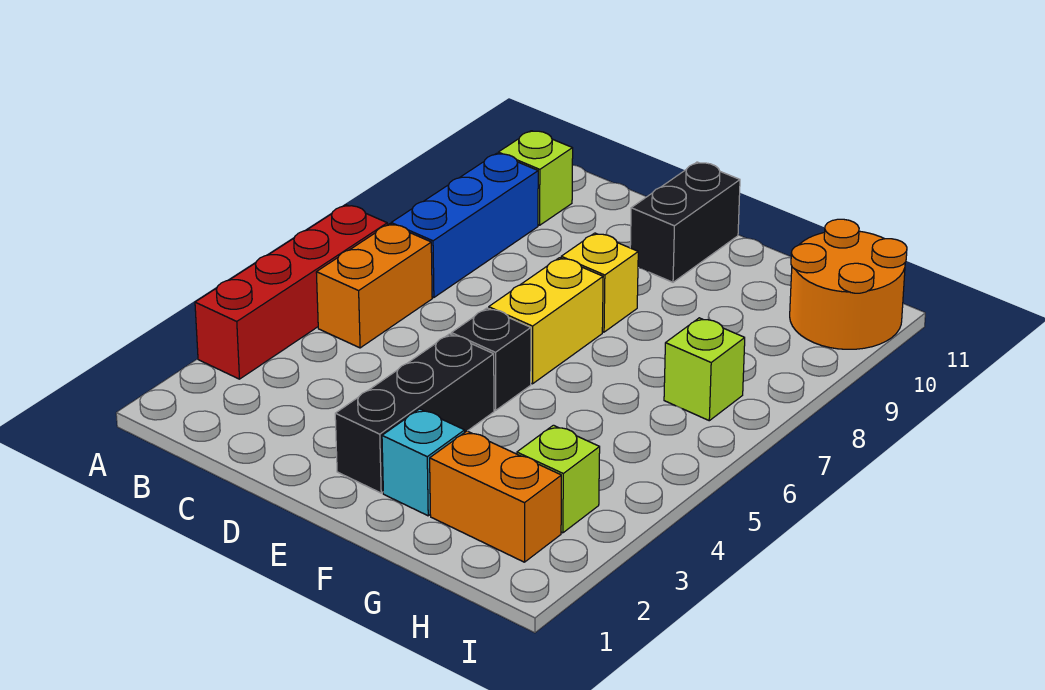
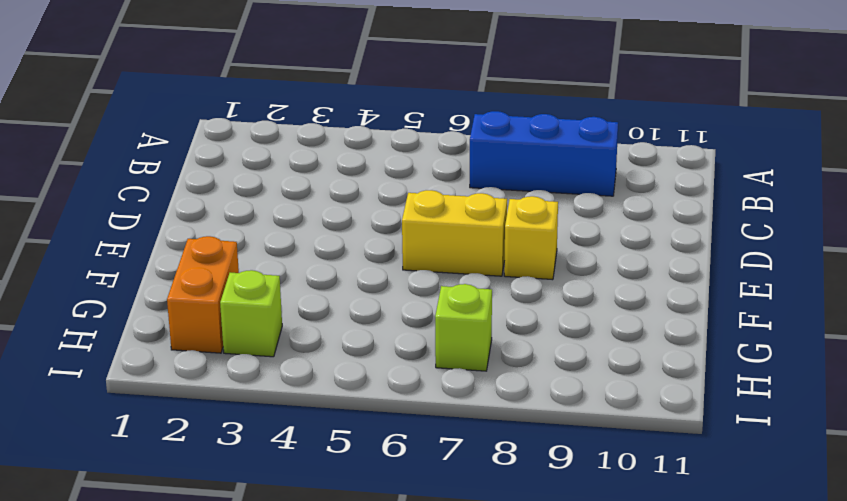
none -> red 1x4 brick [195,205,387,379]
none -> orange 1x2 brick [316,224,432,348]
none -> lime 1x1 brick [498,131,573,225]

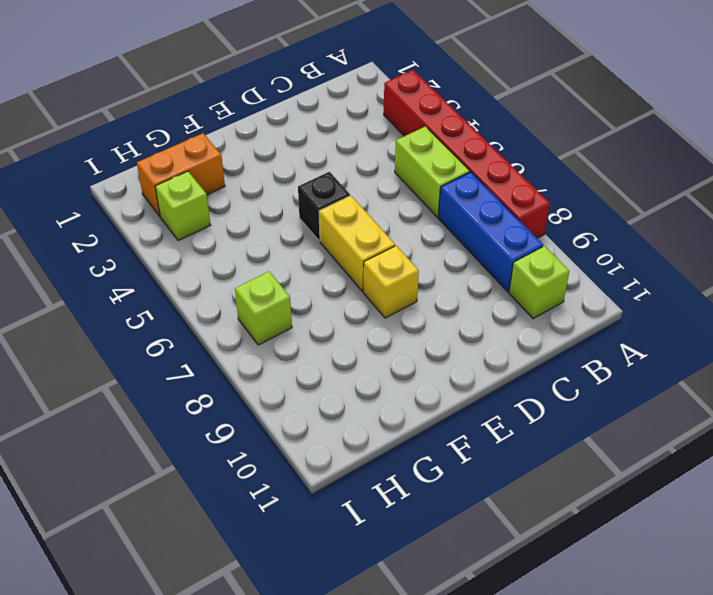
red 1x6 brick [384,70,550,238] -> red 1x4 brick [195,205,387,379]
lime 1x2 brick [395,127,470,217] -> orange 1x2 brick [316,224,432,348]
none -> black 1x3 brick [335,334,494,493]
none -> black 1x2 brick [630,162,740,282]
none -> cyan 1x1 brick [382,409,465,516]

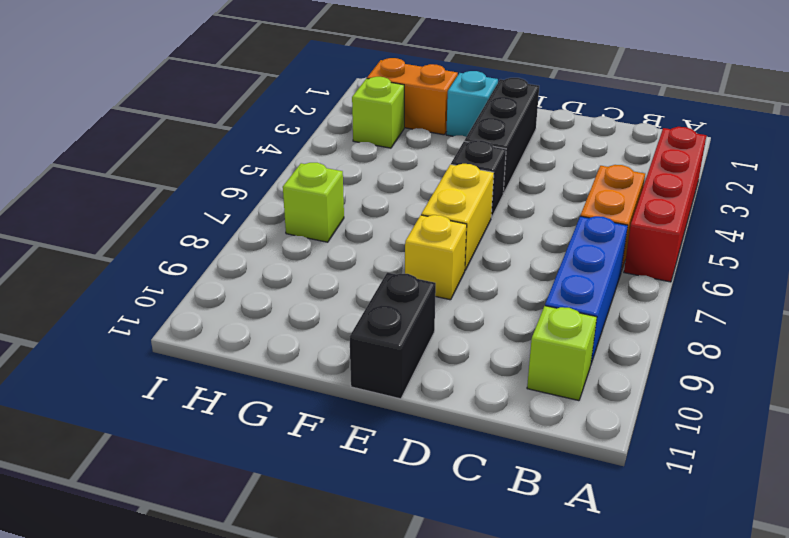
none -> orange 2x2 round brick [790,219,907,349]

